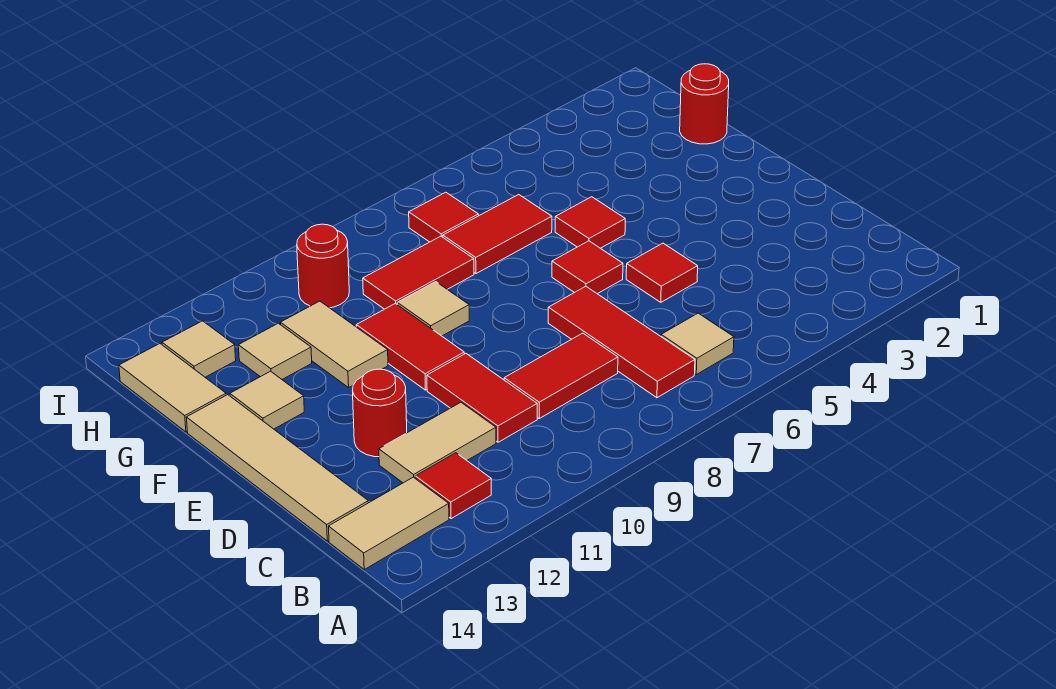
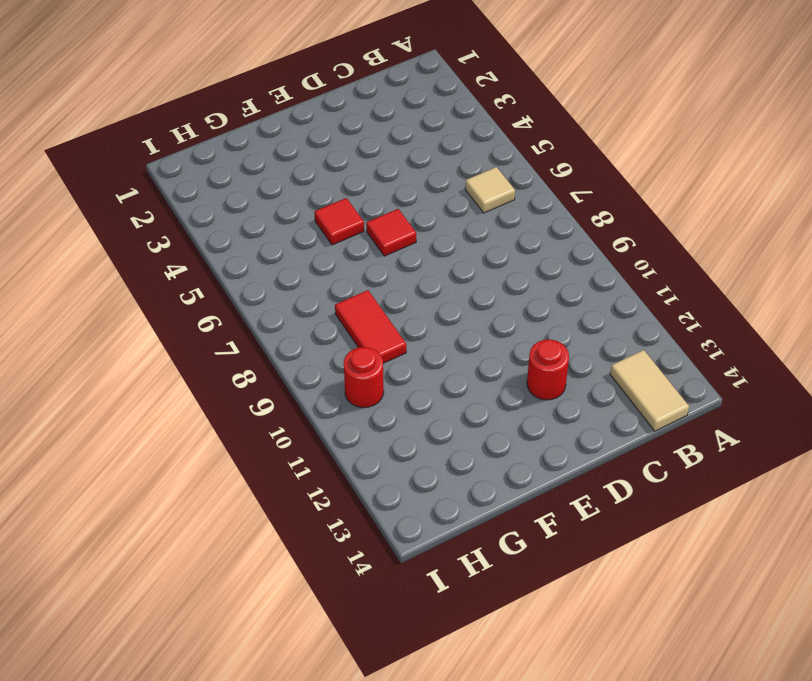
none -> red 1x3 tile [548,286,695,398]
none -> red 1x1 tile [415,453,491,519]
none -> red 1x2 tile [504,333,618,418]

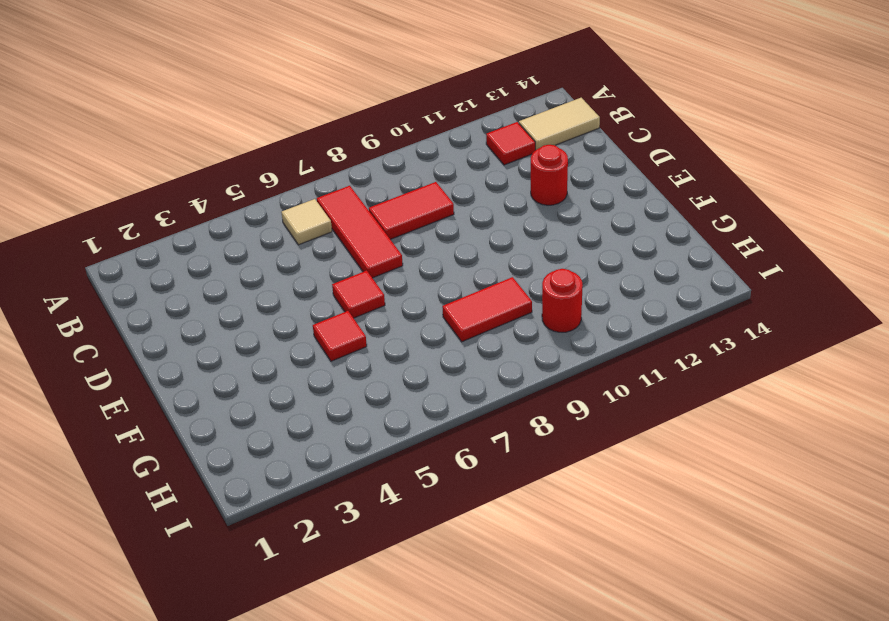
none -> red 1x2 tile [427,354,537,442]
none -> tan 1x2 tile [379,402,496,483]
none -> tan 1x4 tile [186,395,368,541]

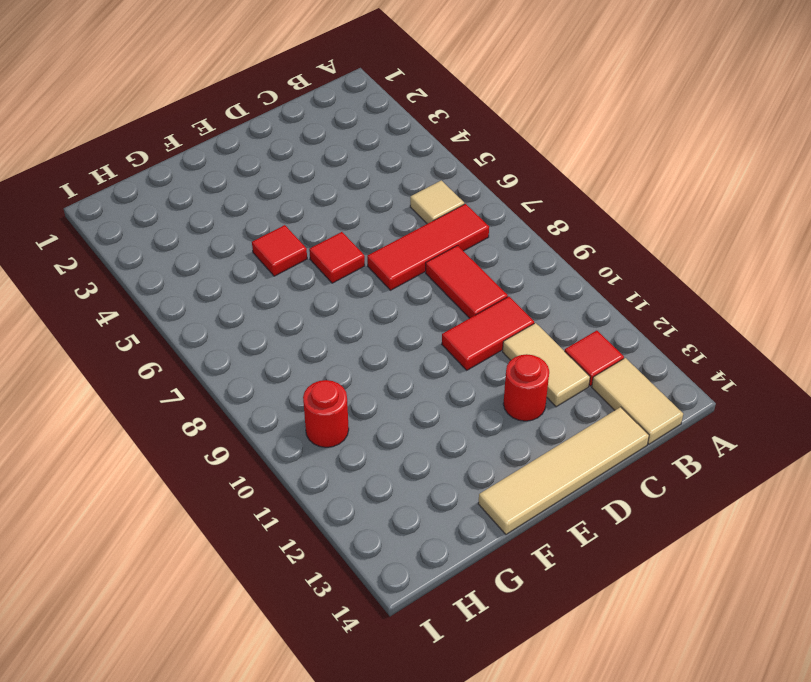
none -> red 1x1 tile [626,243,698,302]
none -> red 1x2 tile [356,304,464,390]
none -> tan 1x1 tile [397,282,469,336]

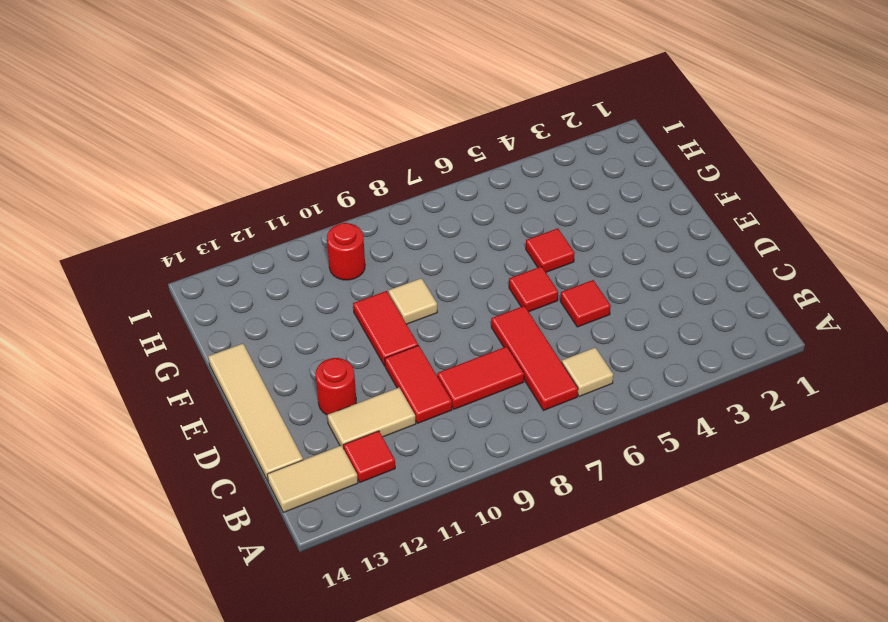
none -> tan 1x2 tile [280,301,388,387]
none -> tan 1x1 tile [230,371,304,429]
none -> red 1x1 round brick [680,64,729,144]

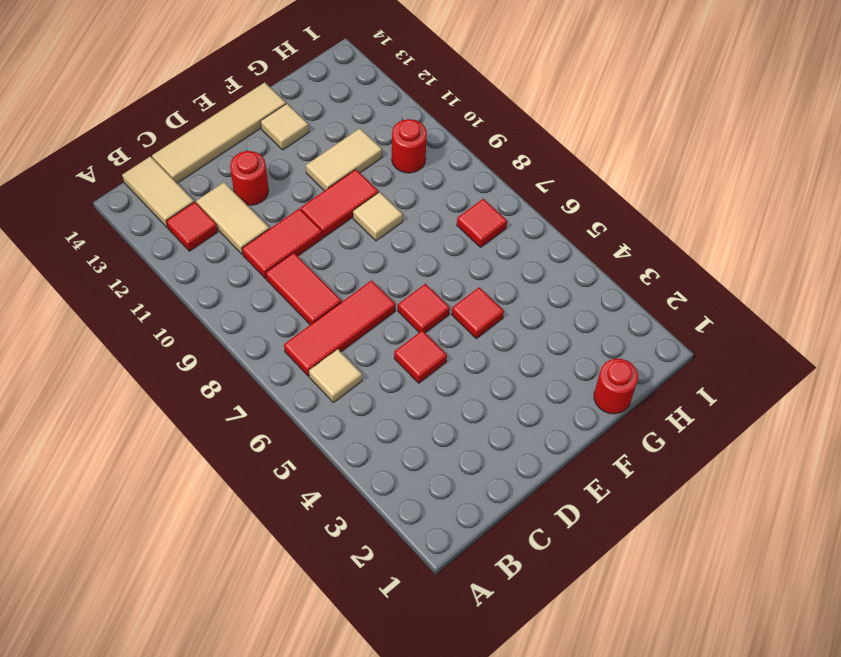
none -> red 1x2 tile [443,195,552,274]
none -> red 1x2 tile [363,236,474,309]
none -> tan 1x1 tile [238,323,312,379]

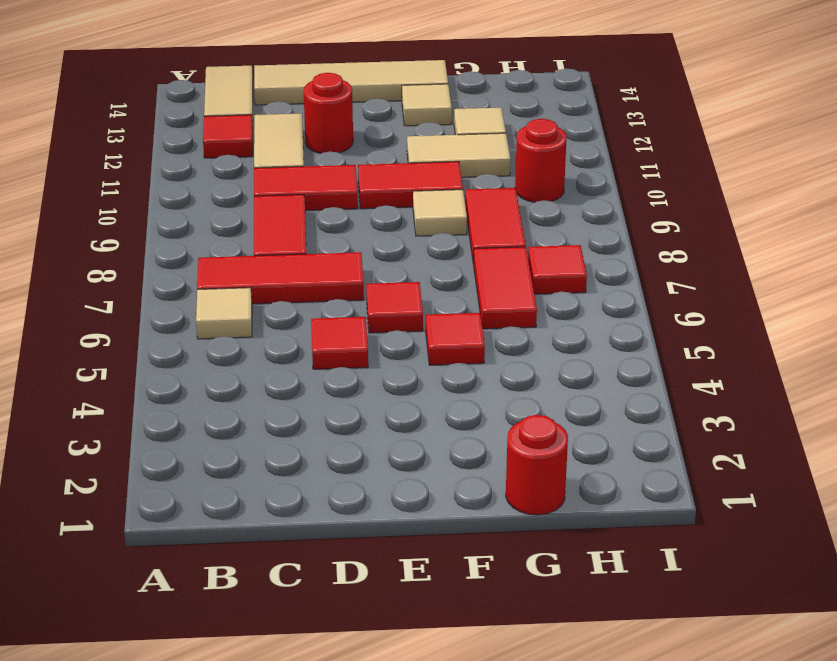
none -> tan 1x2 tile [119,344,226,432]
none -> tan 1x1 tile [162,321,236,377]

